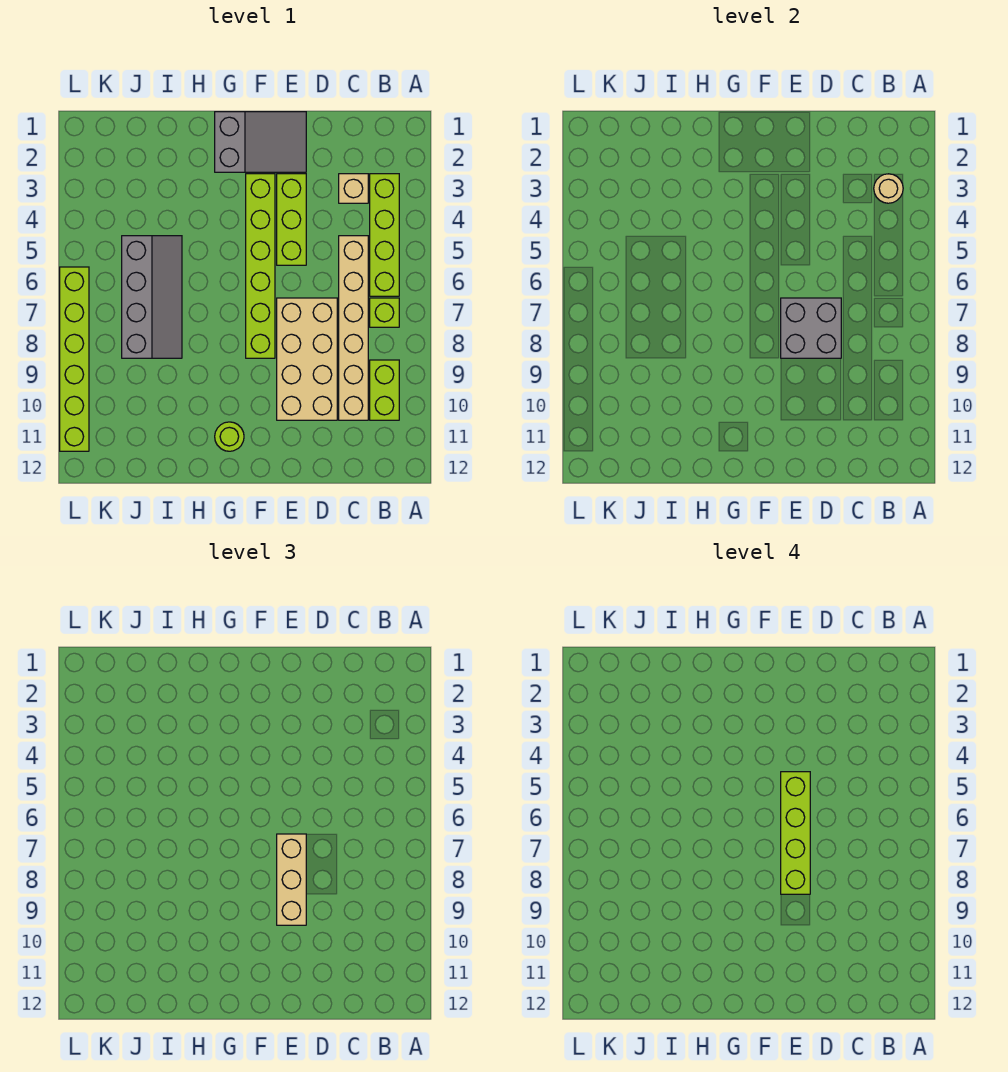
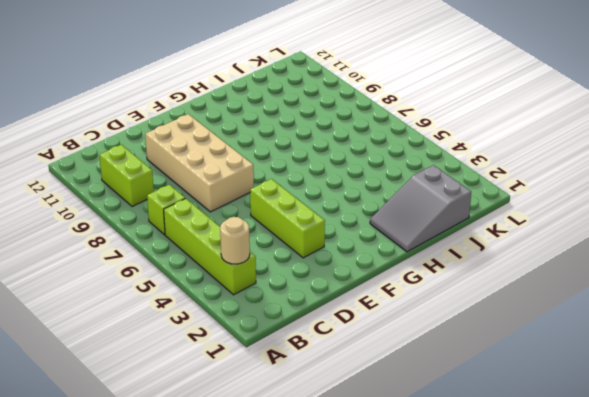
grey 2x3 slope [370,165,471,252] -> grey 2x3 slope moved to [215,112,306,172]
none -> tan 1x1 brick [339,174,368,203]
none -> tan 1x6 brick [339,236,368,420]
none -> lime 1x6 brick [246,174,275,358]

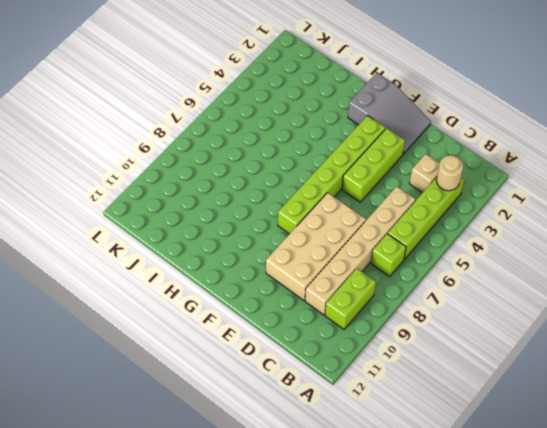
none -> lime 1x1 round brick [215,422,244,451]
none -> grey 2x4 slope [122,236,182,358]
none -> lime 1x6 brick [60,267,89,451]

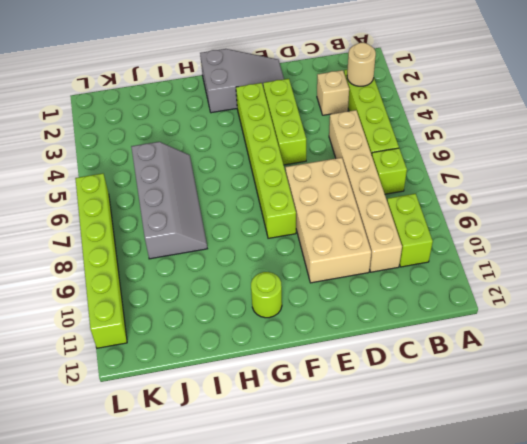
none -> grey 2x2 brick [781,298,841,358]
none -> tan 1x3 brick [277,834,306,925]
none -> lime 1x4 brick [781,772,810,894]

